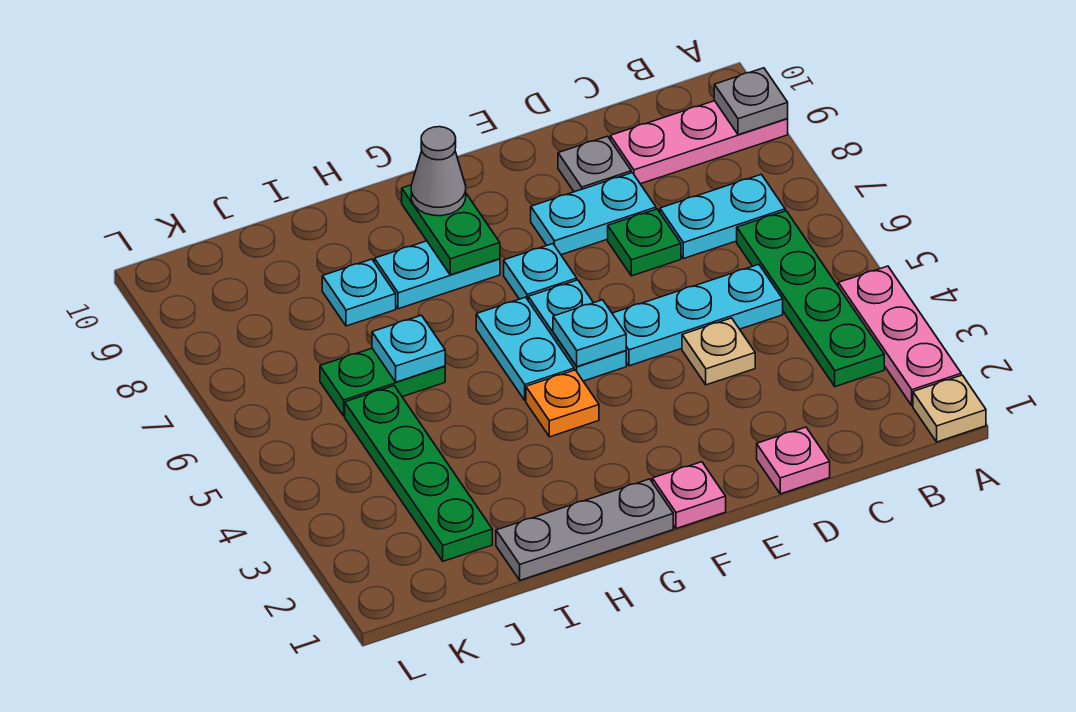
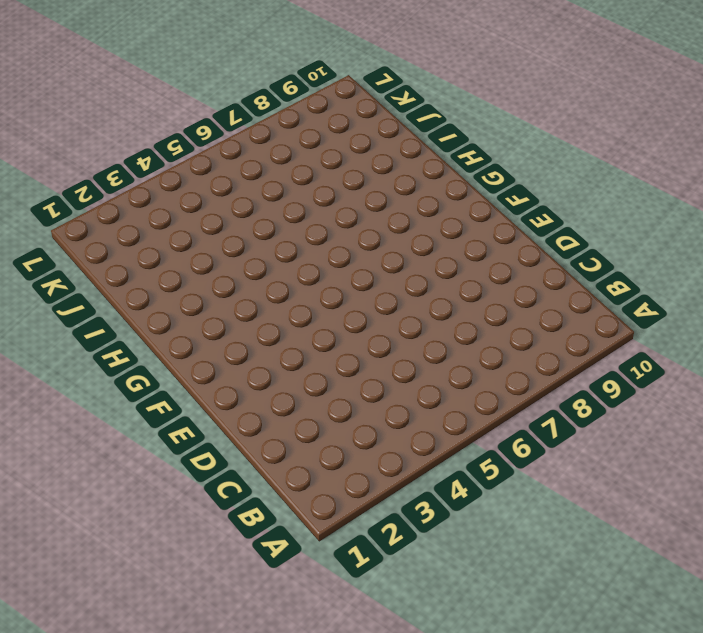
none -> tan 1x1 plate [913,375,986,442]
none -> pink 1x3 plate [838,266,961,406]
none -> pink 1x3 plate [610,101,788,184]

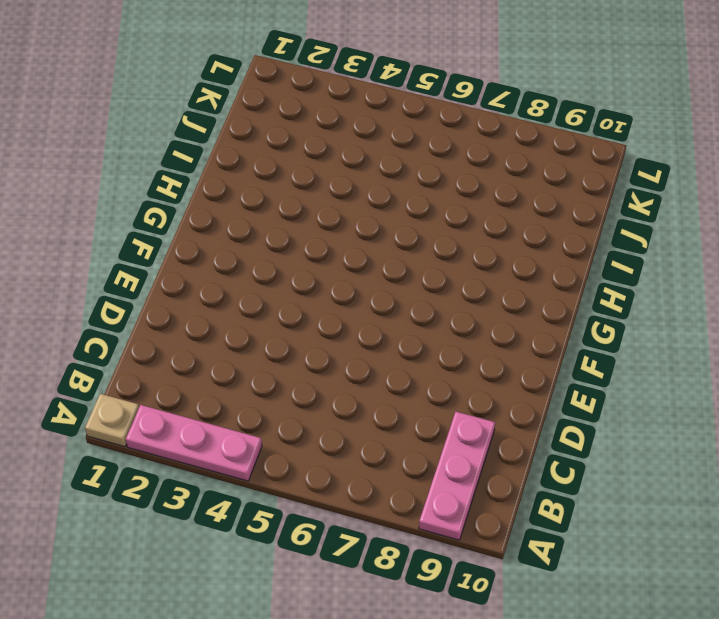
none -> green 1x4 plate [737,211,884,387]
none -> cyan 1x2 plate [660,174,785,259]
none -> cyan 1x3 plate [612,264,783,366]

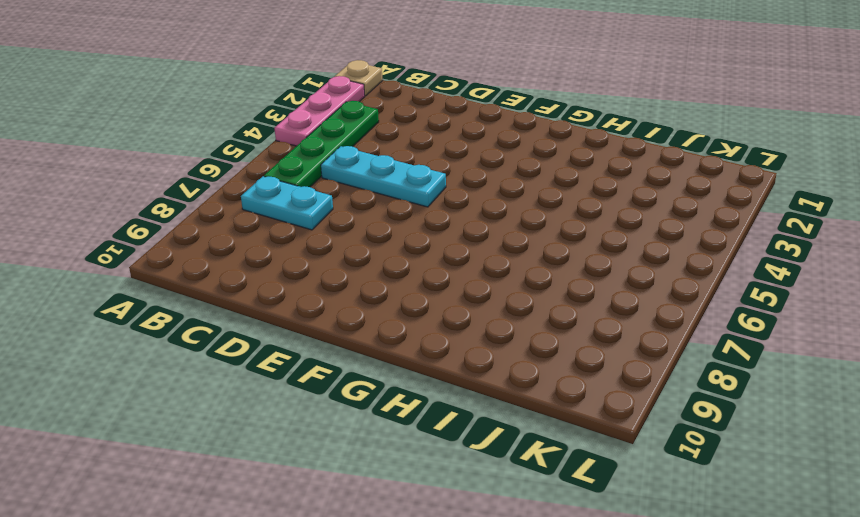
none -> pink 1x3 plate [610,101,788,184]
none -> pink 1x1 plate [757,427,830,494]
none -> tan 1x1 plate [682,318,755,385]

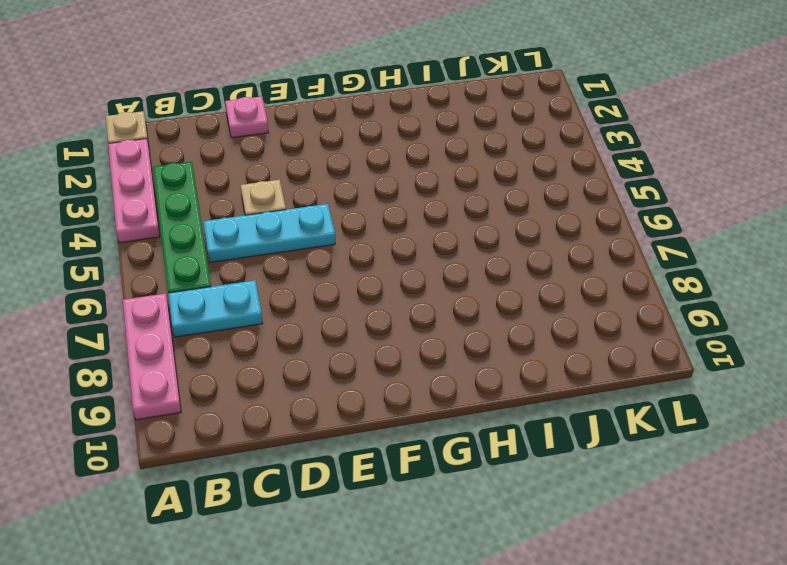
pink 1x3 plate [123,293,181,420] -> pink 1x3 plate turned to [610,101,788,184]
none -> green 1x1 plate [608,209,681,276]
none -> cyan 1x2 plate [531,173,656,255]
none -> grey 1x1 plate [558,136,631,192]

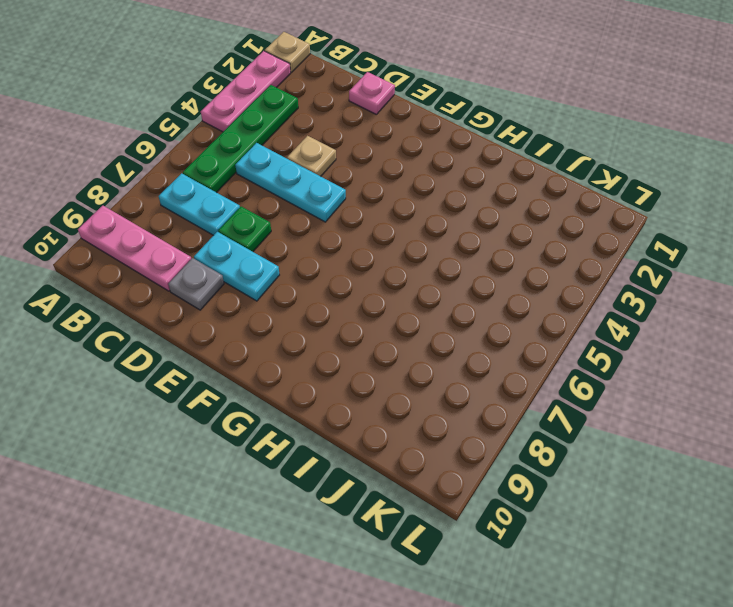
none -> pink 1x1 plate [652,462,726,529]
none -> cyan 1x2 plate [528,280,626,381]
none -> cyan 1x1 plate [504,244,577,300]

